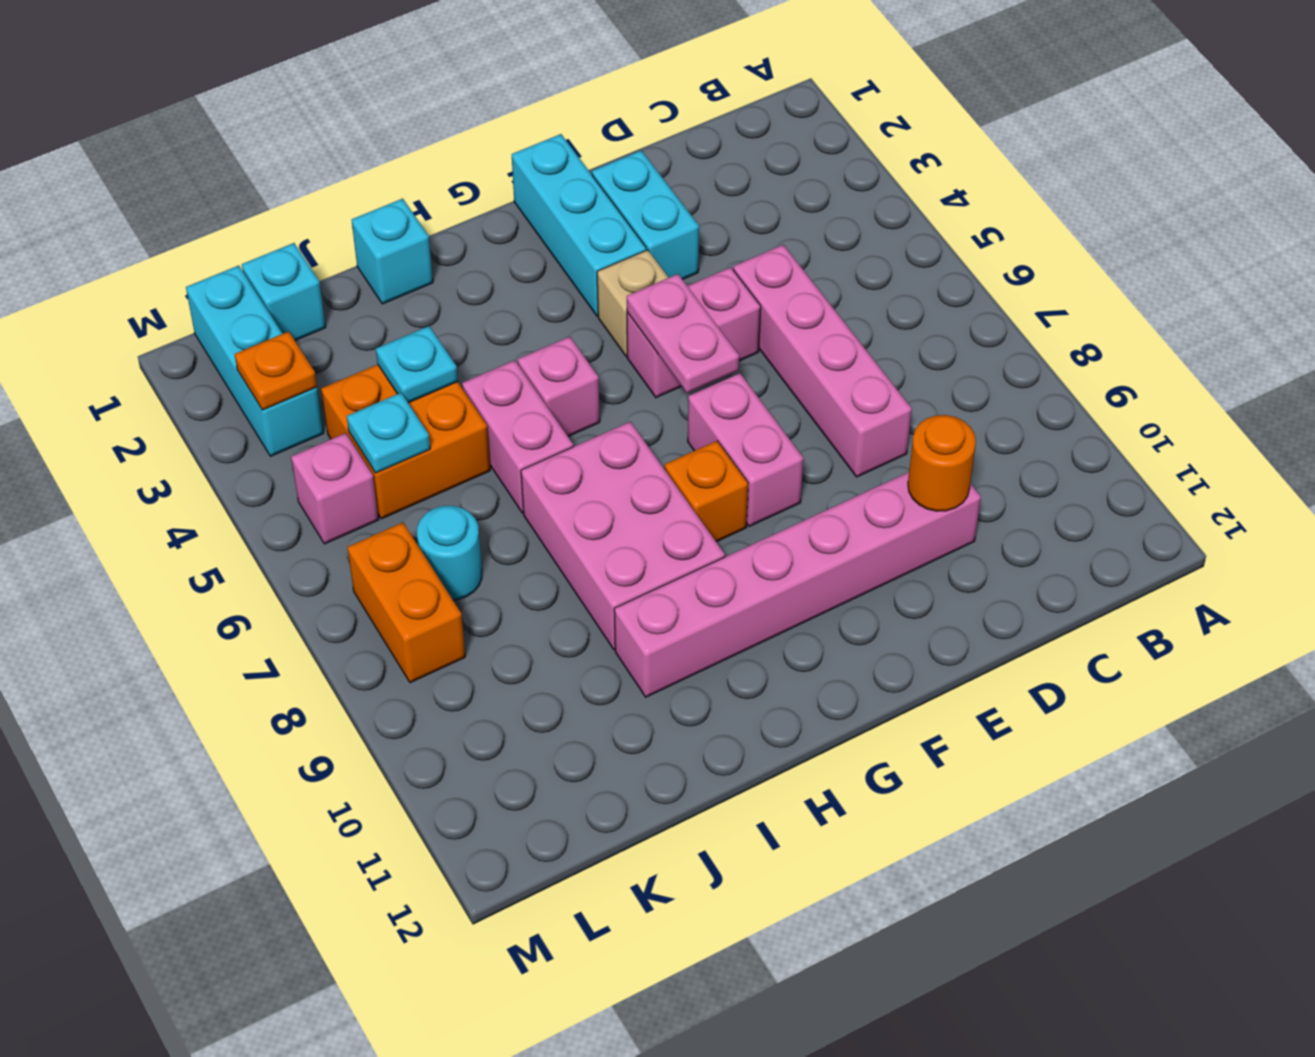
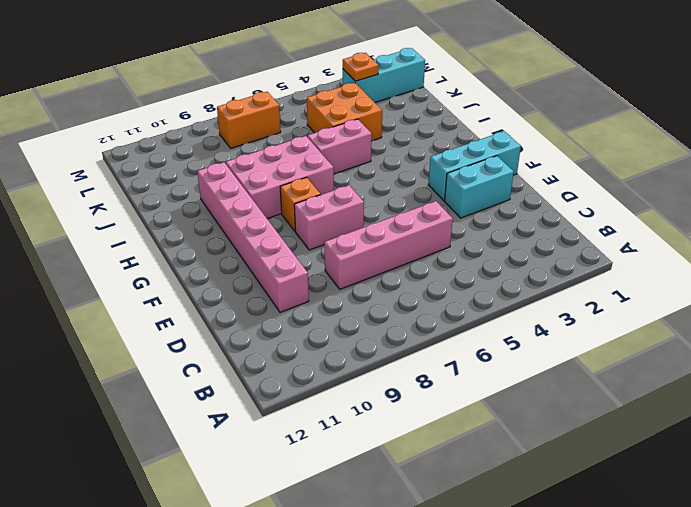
none -> pink 1x2 brick [627,267,761,398]
none -> tan 1x1 brick [597,250,669,356]
none -> pink 1x1 brick [518,337,600,436]

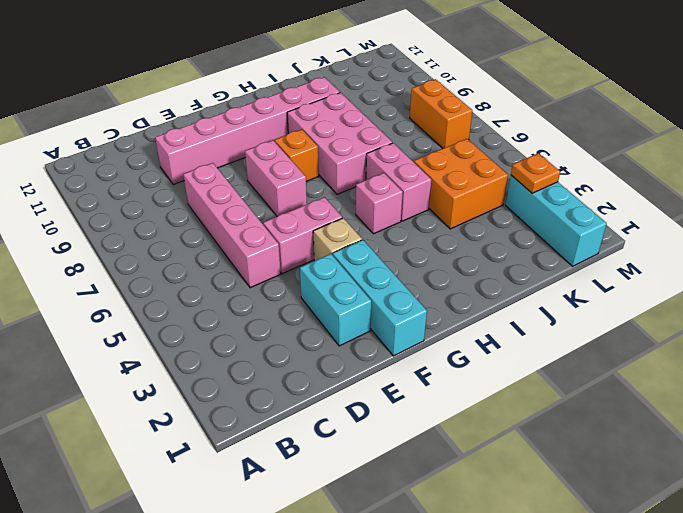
none -> cyan 1x1 brick [352,199,433,304]
none -> cyan 1x1 brick [242,243,326,340]
none -> cyan 1x1 round brick [417,506,482,600]

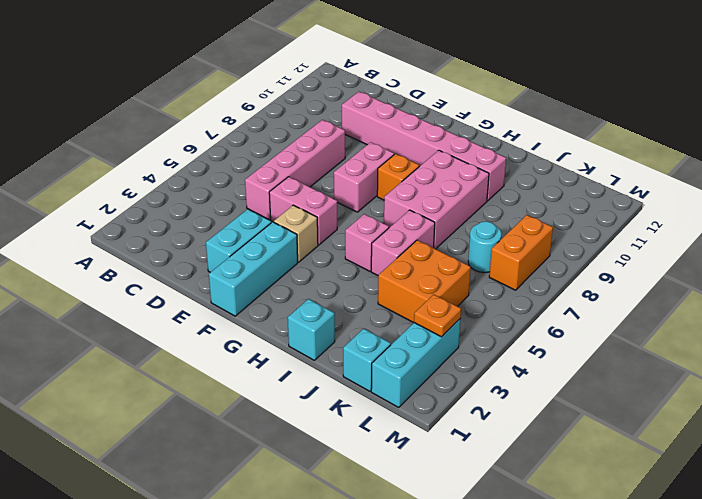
none -> pink 1x1 brick [291,433,379,544]
none -> orange 1x1 round brick [908,415,976,511]
none -> pink 1x2 plate [627,274,739,393]

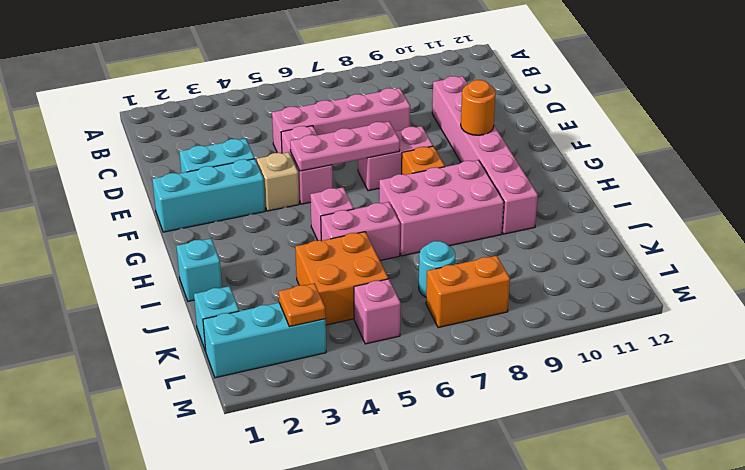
pink 1x3 plate [290,122,400,171] -> pink 1x2 plate [627,274,739,393]
orange 1x1 round brick [461,80,495,135] -> orange 1x1 round brick moved to [908,415,976,511]
none -> cyan 1x1 plate [376,326,458,403]
none -> cyan 1x1 plate [347,393,430,473]

